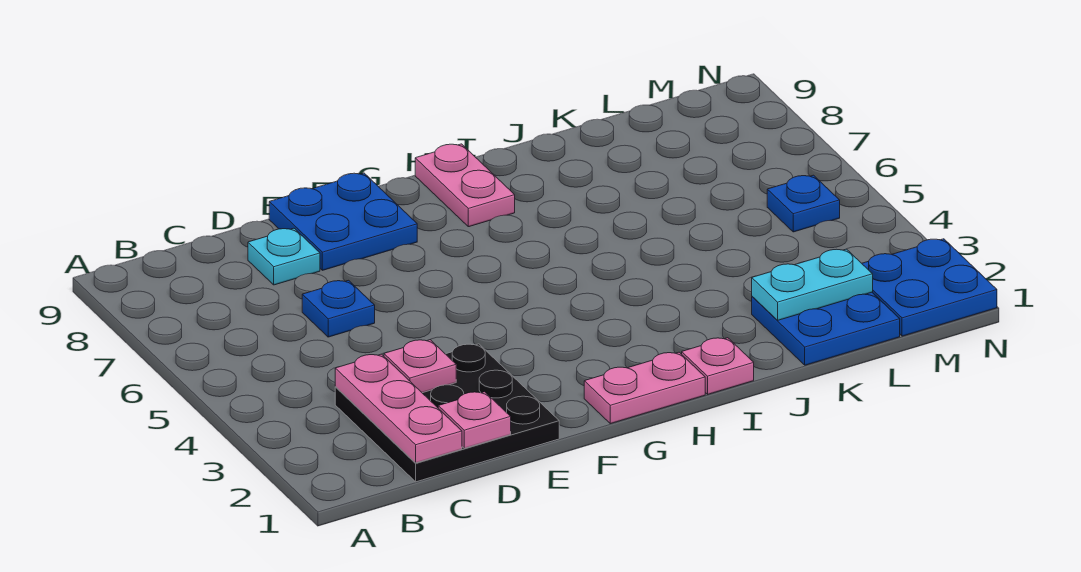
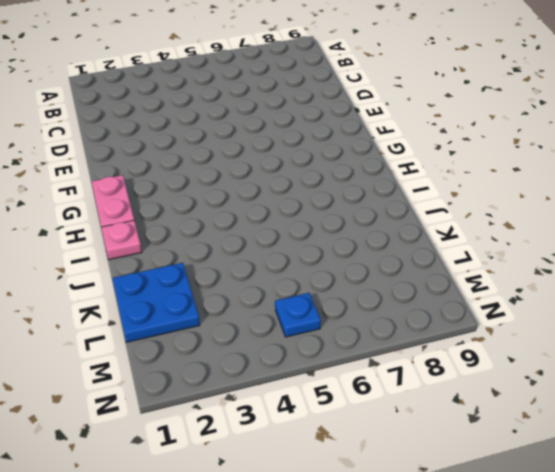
none -> black 3x3 plate [335,344,559,482]
none -> blue 1x1 plate [302,280,375,337]
none -> cyan 1x1 plate [248,228,320,285]

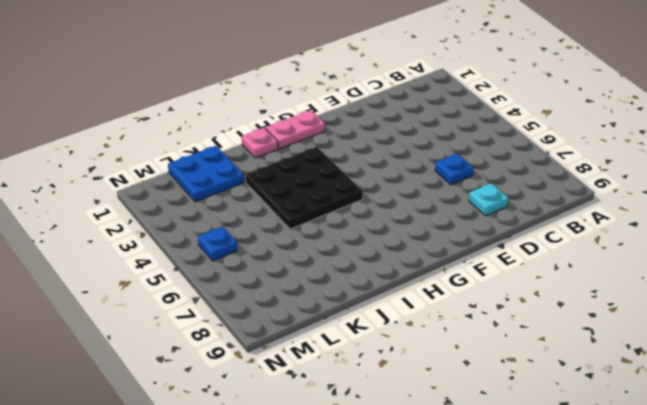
black 3x3 plate [246,147,363,229] -> black 3x3 plate moved to [335,344,559,482]
none -> blue 2x2 plate [269,173,417,270]
none -> pink 1x2 plate [415,144,515,227]
none -> blue 2x2 plate [862,239,997,336]

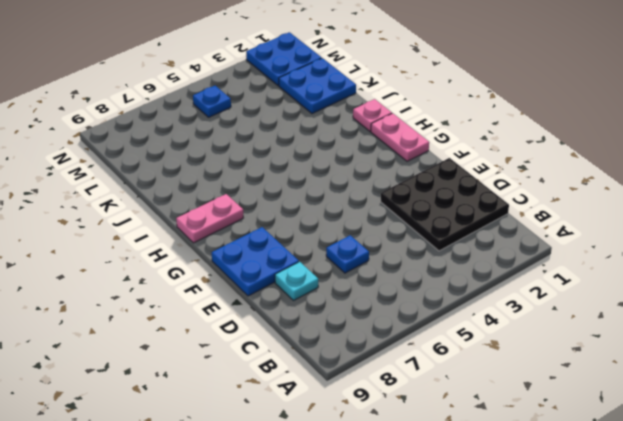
none -> pink 1x3 plate [335,354,462,463]
none -> pink 1x1 plate [438,392,511,448]
none -> pink 1x1 plate [384,340,456,393]

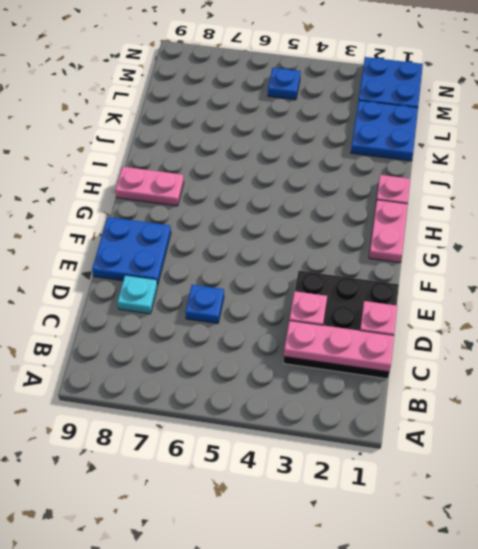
none -> cyan 1x2 plate [752,249,873,320]

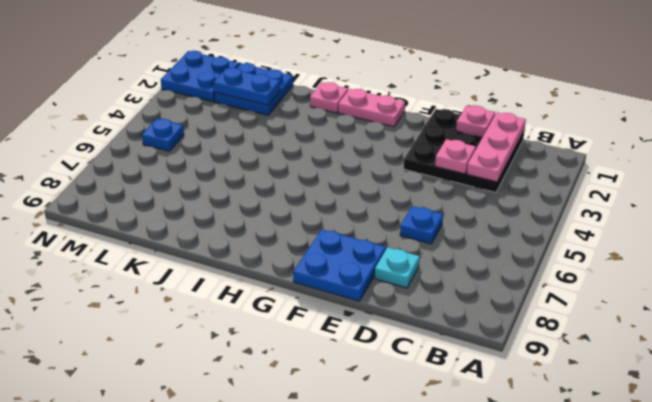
blue 1x2 plate [213,68,280,105] -> cyan 1x2 plate [752,249,873,320]
none -> pink 1x2 plate [415,144,515,227]

